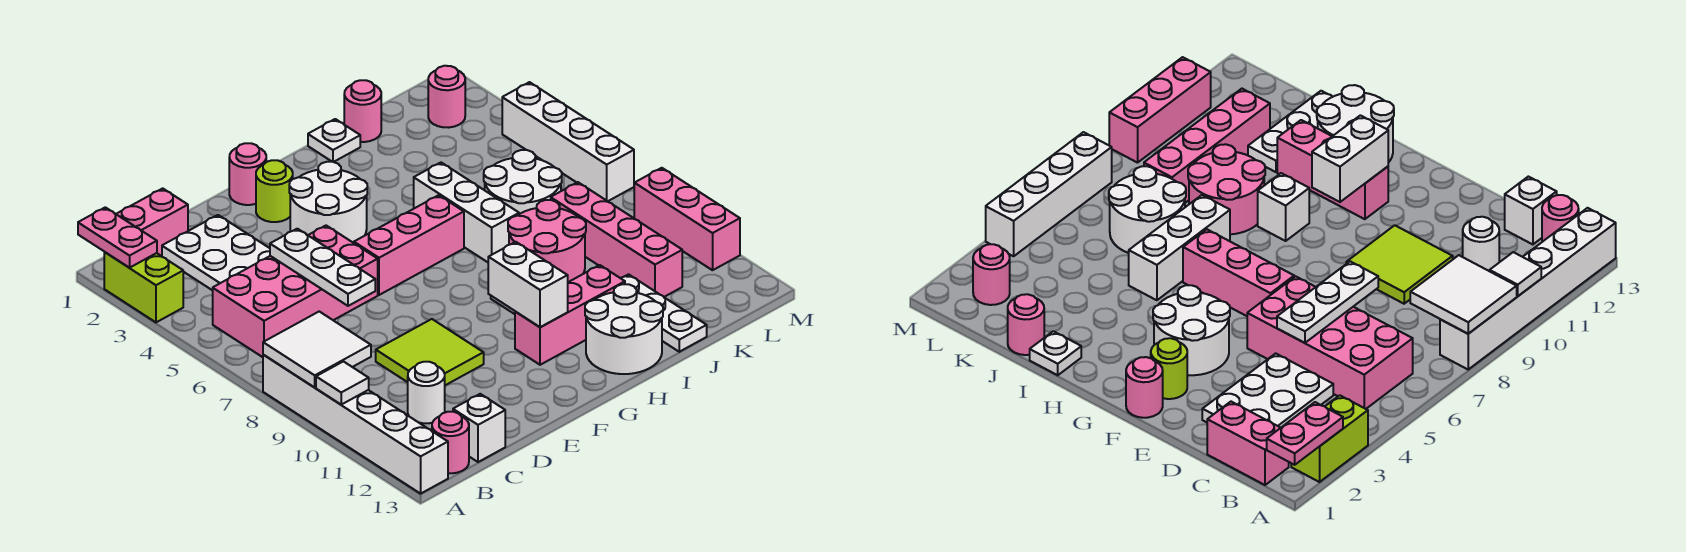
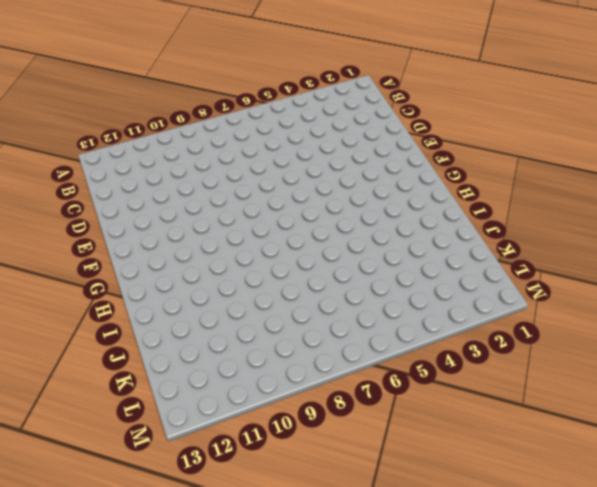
none -> lime 1x2 brick [104,252,183,322]
none -> white 1x6 brick [263,355,448,494]
none -> pink 1x2 brick [116,188,188,256]
none -> pink 2x4 brick [213,226,378,357]

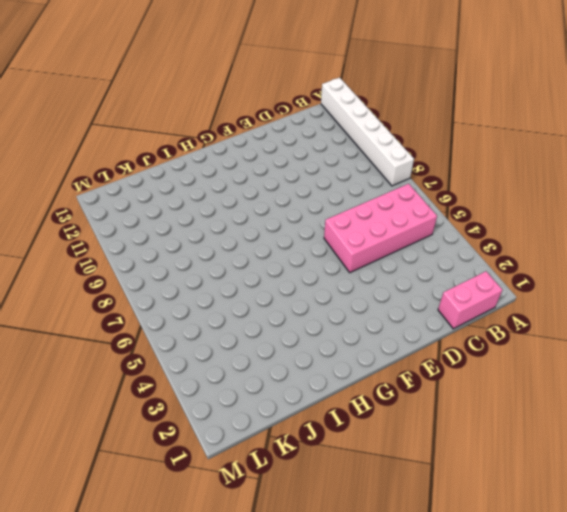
none -> lime 1x2 brick [104,252,183,322]
none -> pink 1x1 round brick [432,412,469,473]
none -> white 2x3 plate [162,215,270,290]
none -> white 1x1 round brick [408,362,445,423]

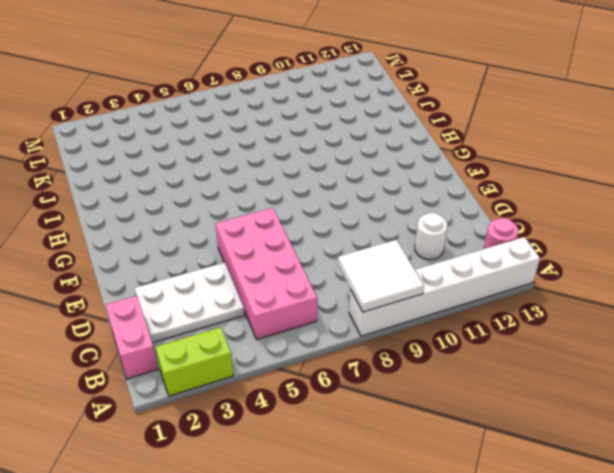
none -> white 1x1 brick [453,394,505,462]
none -> lime 2x2 tile [376,319,484,385]
none -> pink 1x1 round brick [229,143,266,205]
none -> lime 1x1 round brick [256,160,293,222]

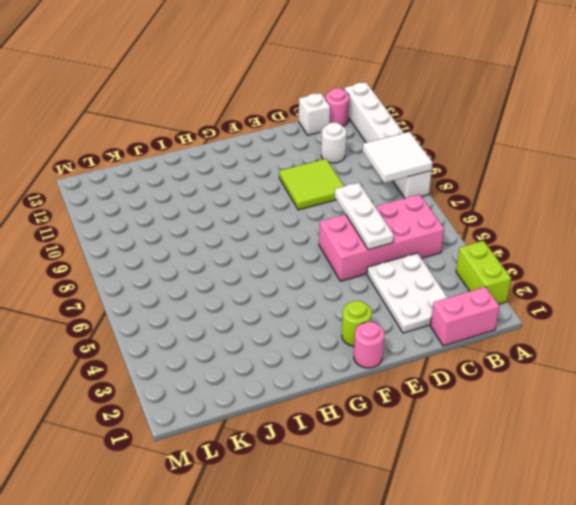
none -> white 2x2 round brick [289,162,367,243]
none -> pink 1x3 brick [354,195,464,295]
none -> pink 1x3 brick [515,265,625,365]
none -> white 1x1 brick [1258,173,1309,241]

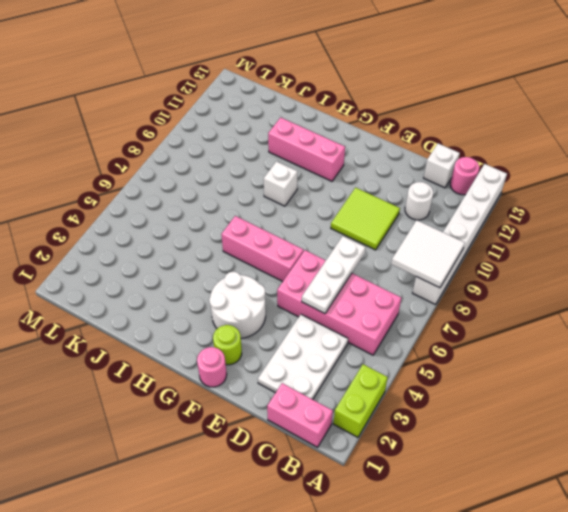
none -> white 2x2 round brick [585,284,663,374]
none -> white 1x1 plate [308,119,360,162]
none -> white 1x3 brick [414,163,519,262]
none -> pink 2x2 round brick [508,200,586,282]

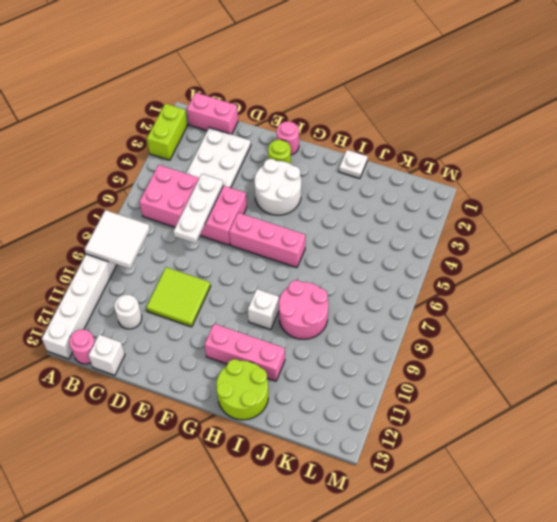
lime 2x2 round brick [216,359,268,420] -> white 2x2 round brick [585,284,663,374]
none -> white 1x3 brick [414,163,519,262]
none -> pink 1x1 round brick [344,80,381,142]
none -> white 2x2 round brick [484,150,562,214]
none -> white 1x3 plate [621,274,707,352]

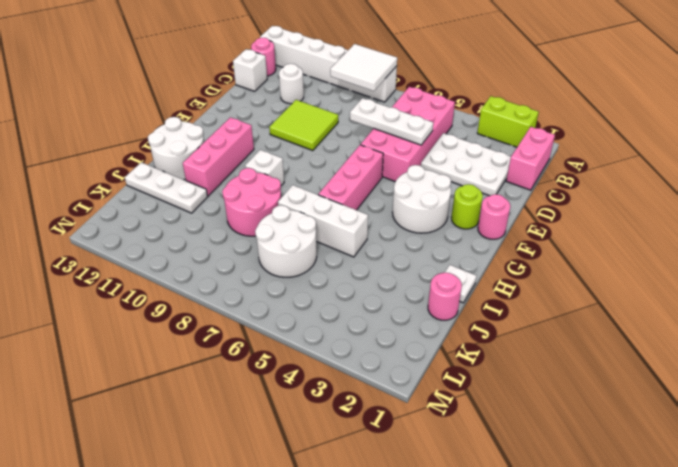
none -> pink 1x4 brick [551,182,682,297]
none -> pink 1x1 round brick [428,66,465,128]
none -> white 1x4 brick [502,82,634,201]
none -> pink 1x3 brick [634,168,740,270]

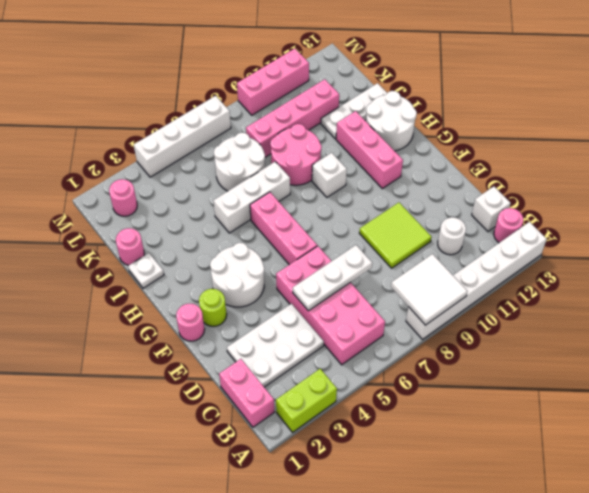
none -> pink 1x2 plate [78,207,157,268]
none -> white 1x1 tile [316,361,369,405]
none -> white 1x2 brick [488,242,568,327]

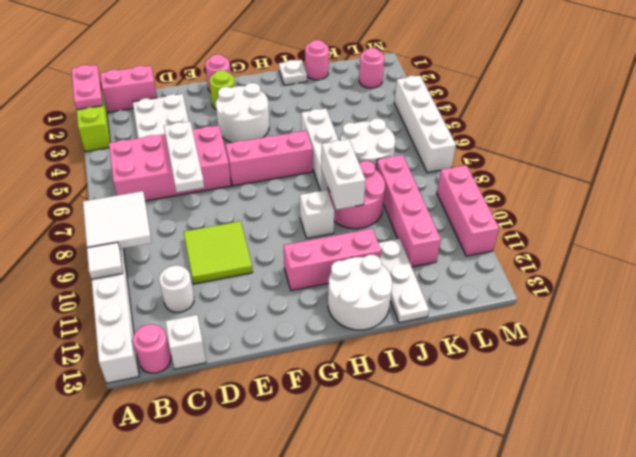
white 1x2 brick [321,139,366,210] -> white 1x2 brick moved to [488,242,568,327]

